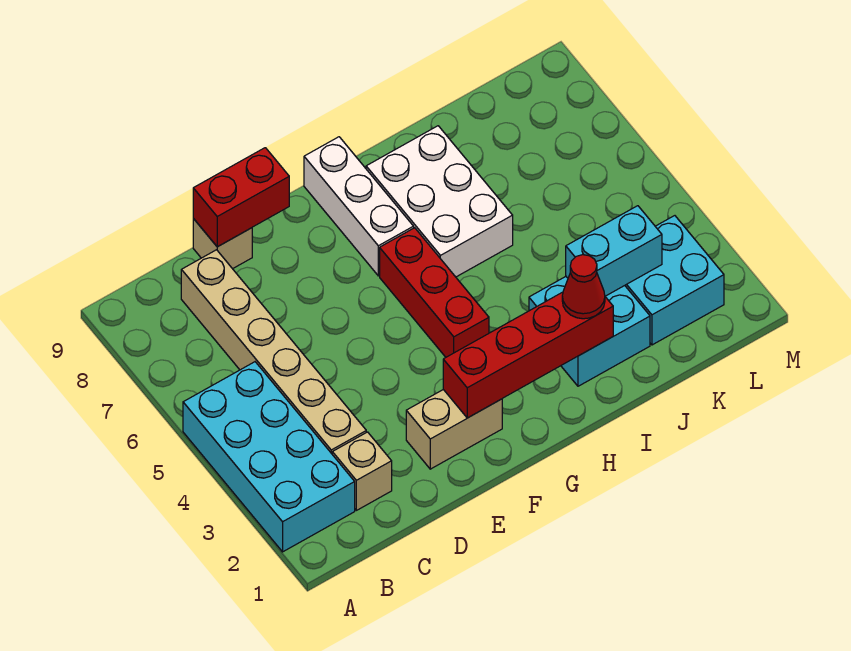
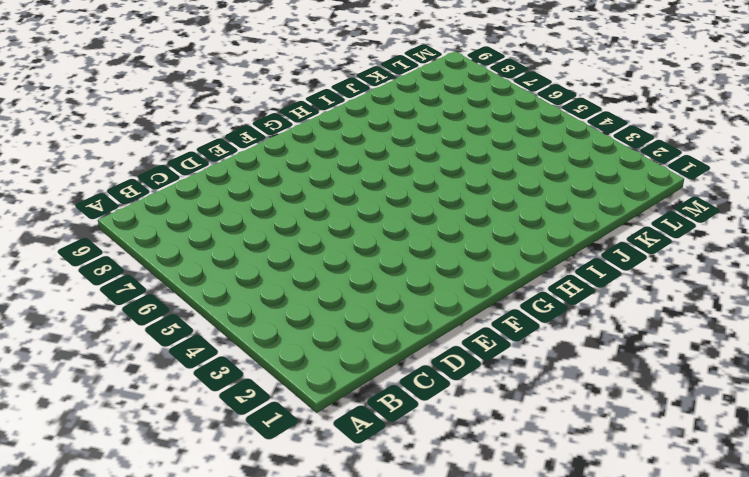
none -> cyan 2x4 brick [183,362,355,552]
none -> tan 1x1 brick [332,432,392,510]
none -> tan 1x6 brick [181,250,366,454]

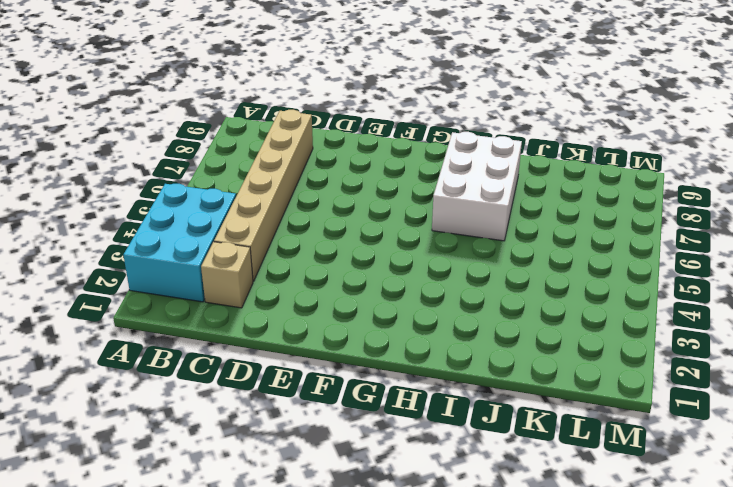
cyan 2x3 brick [123,184,236,302] -> cyan 2x4 brick [183,362,355,552]
none -> tan 1x1 brick [193,219,252,269]
none -> tan 1x2 brick [406,390,502,469]
none -> red 1x3 brick [380,228,489,357]

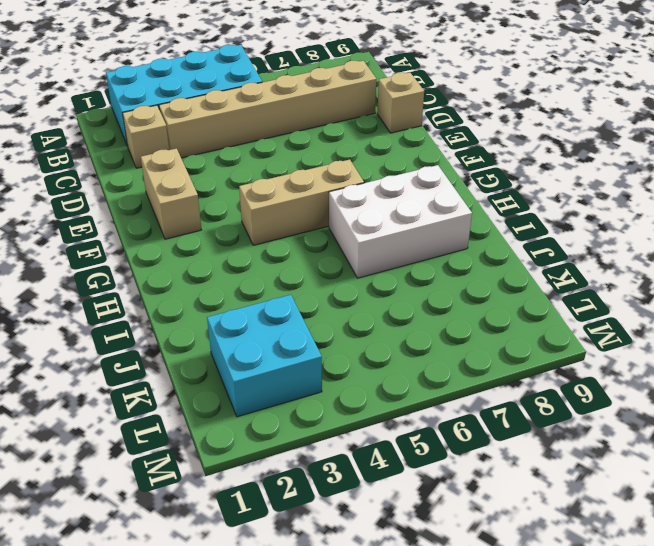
tan 1x3 brick [239,159,364,245] -> red 1x3 brick [380,228,489,357]
none -> white 1x3 brick [304,137,414,276]
none -> cyan 2x2 brick [529,277,650,386]
none -> red 1x2 brick [193,148,289,247]

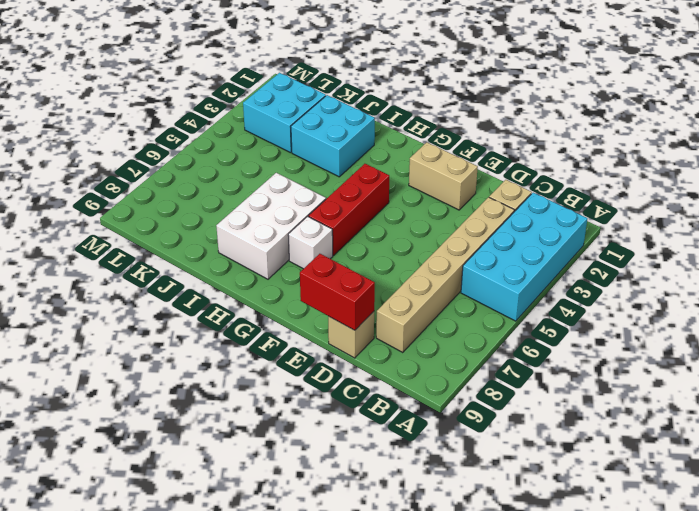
white 1x1 brick [288,216,333,269] -> white 1x3 brick [304,137,414,276]
none -> red 1x4 brick [443,292,613,418]
none -> cyan 1x2 brick [566,206,662,296]
none -> red 1x1 cone [562,255,605,319]

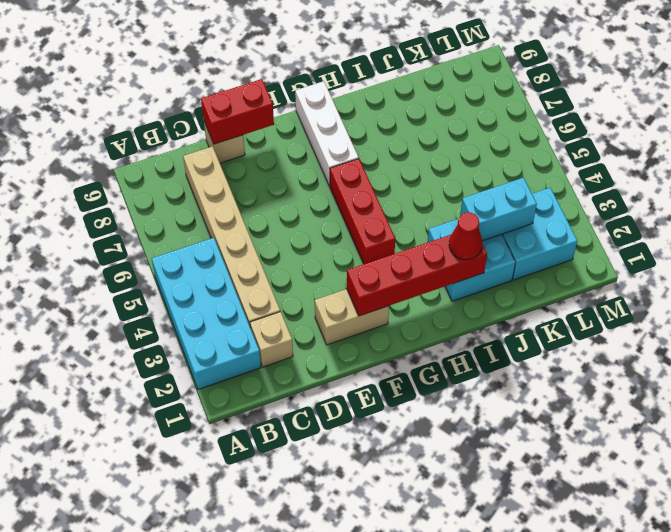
none -> white 2x3 brick [366,126,513,277]

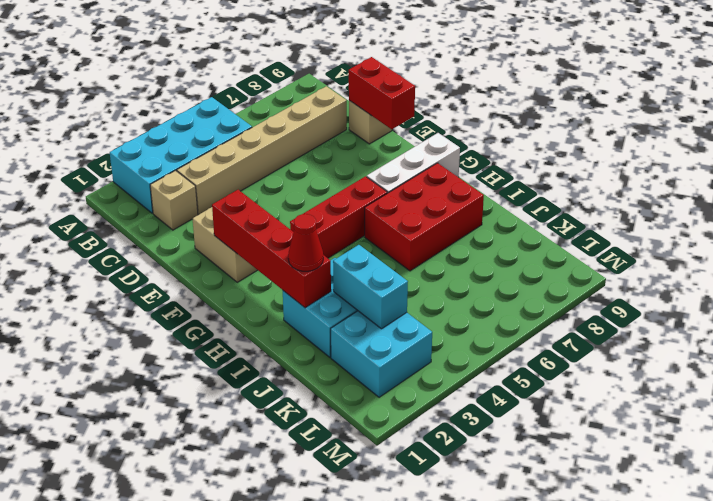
red 2x3 brick [365,163,484,271] -> white 2x3 brick [366,126,513,277]

